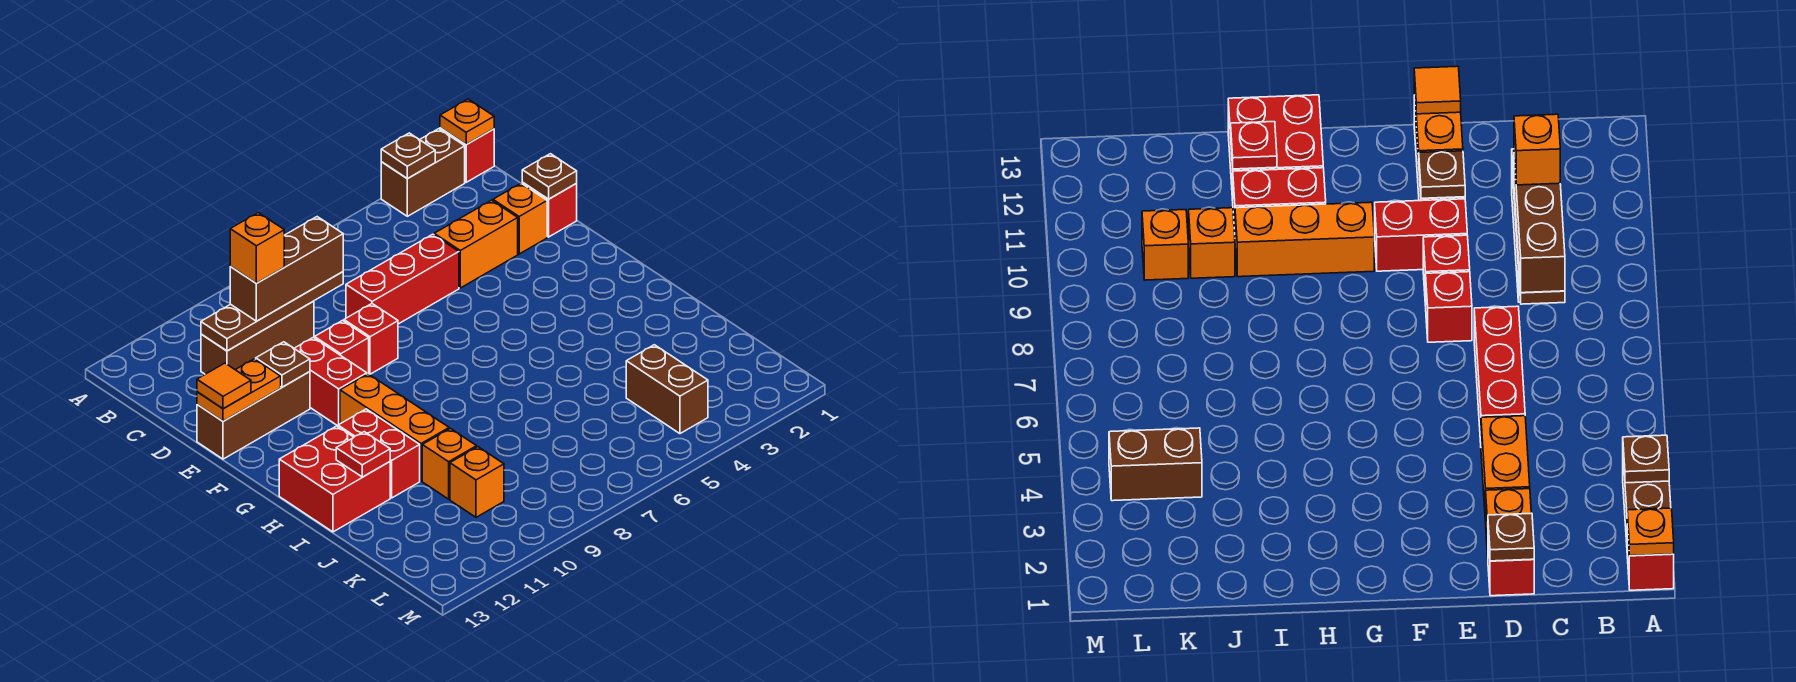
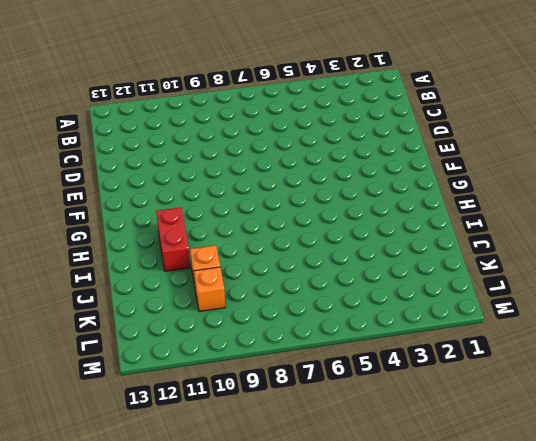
none -> red 1x1 brick [440,128,494,182]
none -> brown 1x2 brick [381,129,465,216]
none -> brown 1x3 brick [201,301,314,374]

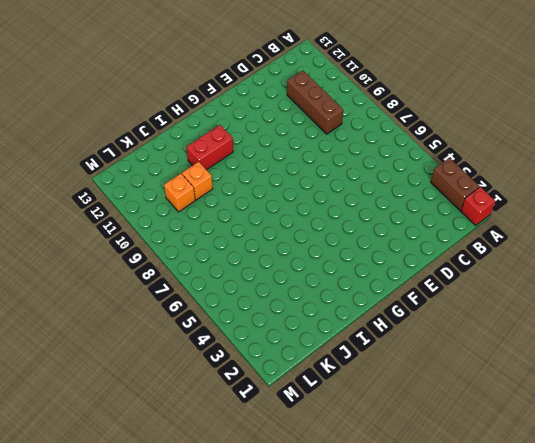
none -> red 1x1 brick [522,183,577,237]
none -> orange 1x1 brick [493,183,547,254]
none -> orange 1x2 brick [434,200,518,288]

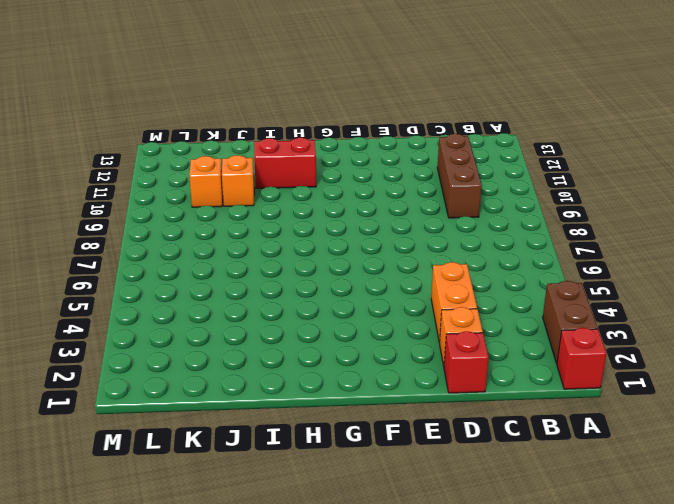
none -> red 1x3 brick [346,234,459,324]
none -> red 1x1 brick [344,304,398,374]
none -> red 1x1 brick [315,320,369,374]

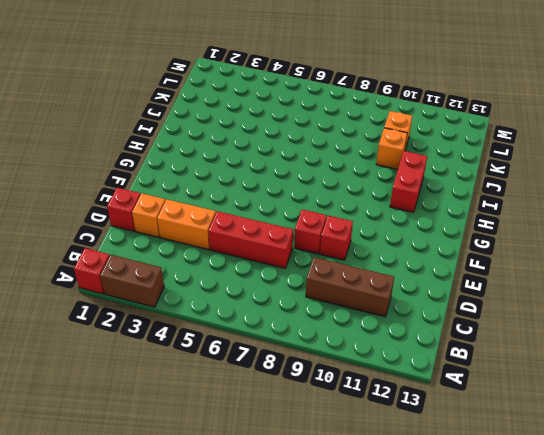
none -> red 1x2 brick [294,338,367,426]
none -> brown 1x3 brick [197,372,310,459]
none -> orange 1x3 brick [340,374,449,481]

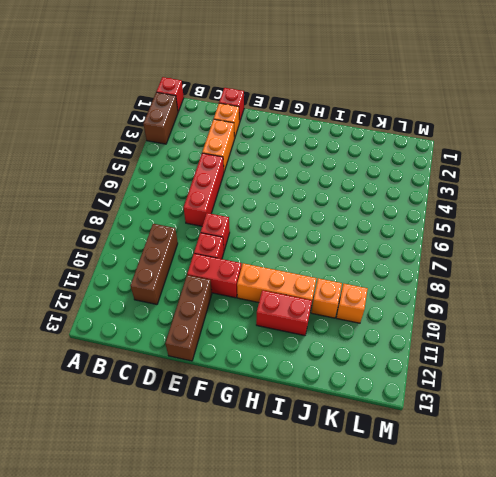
none -> red 2x2 brick [279,426,390,532]
none -> brown 1x2 brick [626,345,708,434]
none -> orange 1x1 plate [440,99,494,145]

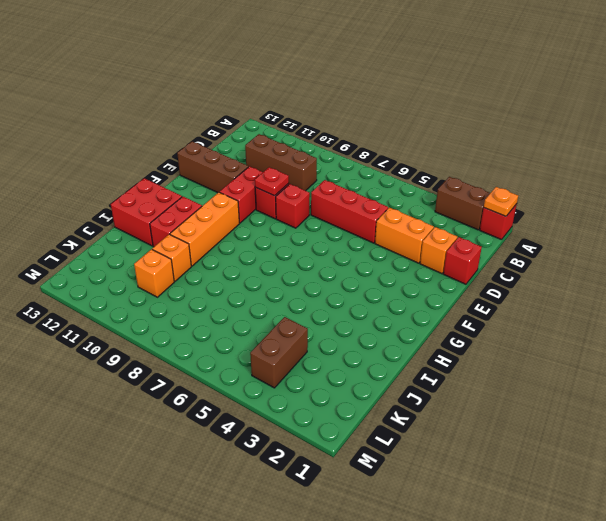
red 1x1 plate [255,167,289,196] -> red 1x1 plate moved to [336,432,390,477]
none -> brown 1x1 plate [381,133,435,179]
none -> brown 1x4 plate [201,272,343,351]
none -> brown 1x1 plate [522,154,577,199]

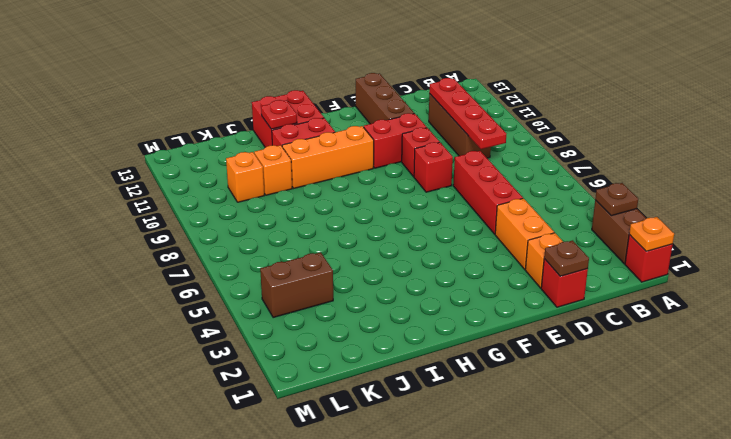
red 1x4 plate [429,78,506,149] -> brown 1x4 plate [201,272,343,351]
none -> brown 1x1 plate [256,342,310,387]
none -> orange 1x2 plate [197,359,281,421]
none -> brown 1x3 brick [230,217,343,321]

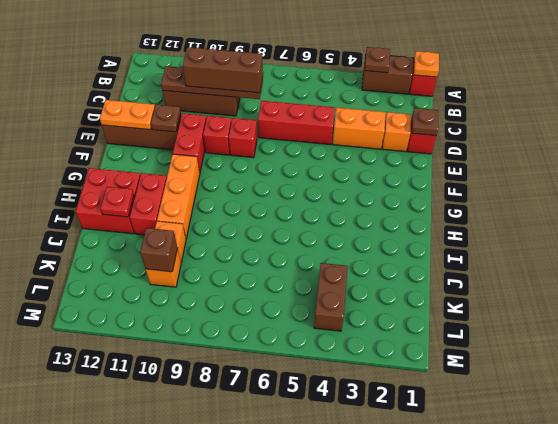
brown 1x1 brick [140,228,177,272] -> none
none -> orange 1x1 tile [197,363,251,409]
none -> orange 1x1 brick [230,213,284,283]

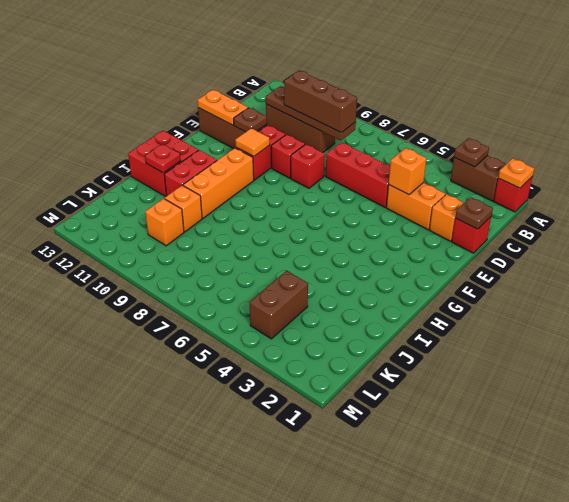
orange 1x1 brick [389,148,426,195] -> orange 1x1 brick moved to [230,213,284,283]
orange 1x1 tile [235,128,270,156] -> orange 1x1 tile moved to [197,363,251,409]

